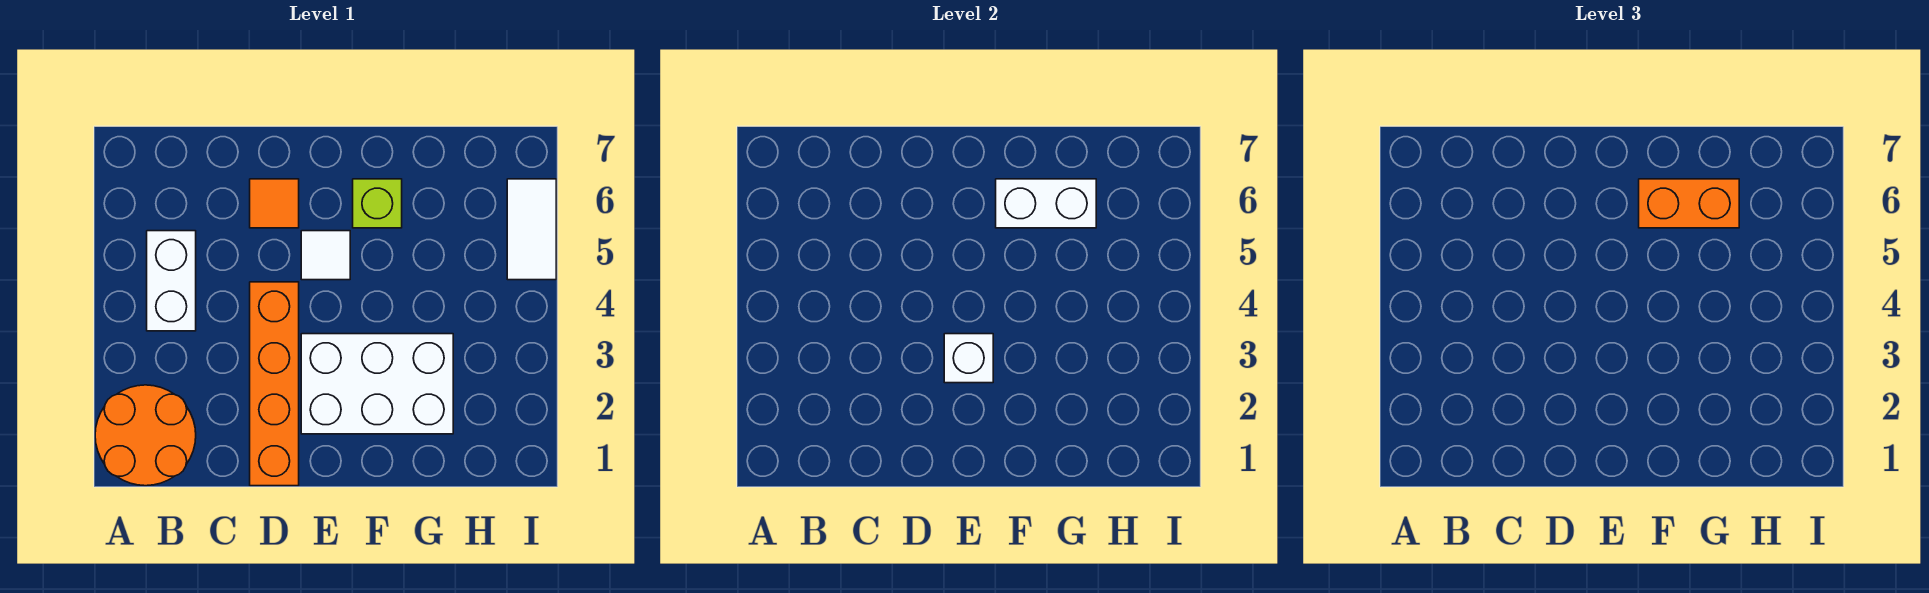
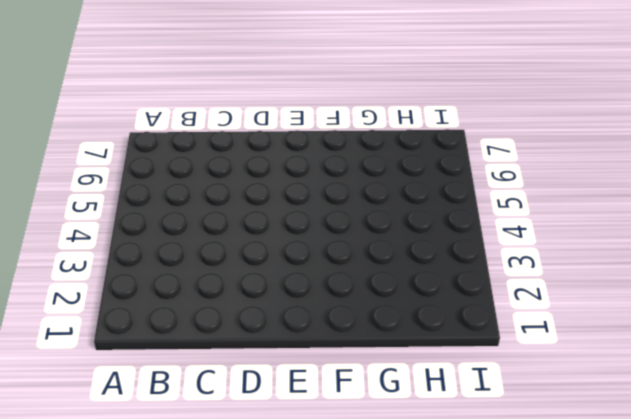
none -> orange 2x2 round brick [95,385,196,486]
none -> white 1x2 brick [147,231,196,331]

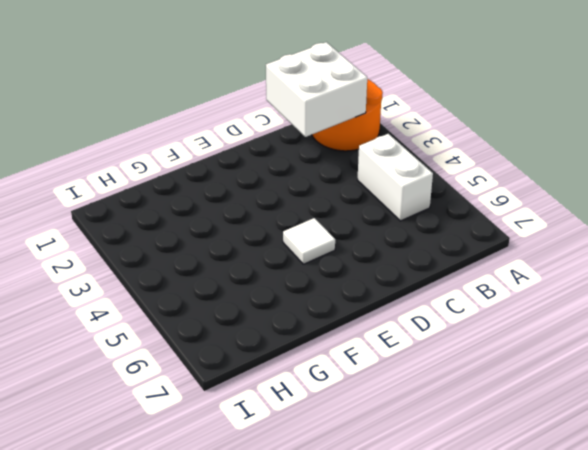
white 2x2 brick [266,42,367,137] -> none
none -> orange 1x4 brick [250,282,299,486]
none -> orange 1x1 tile [250,179,299,228]

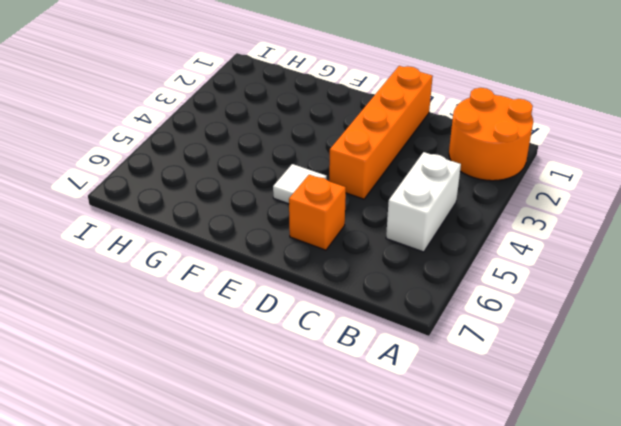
orange 1x1 brick [289,175,346,250] -> orange 1x1 tile [250,179,299,228]
none -> white 2x3 brick [301,334,453,434]
none -> lime 1x1 brick [353,179,402,228]

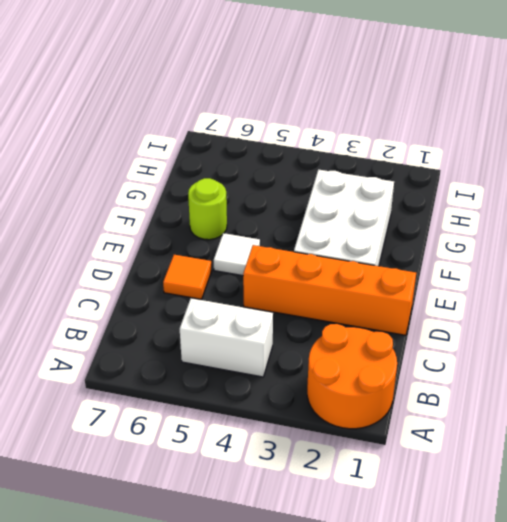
lime 1x1 round brick [188,178,227,240] -> lime 1x1 brick [353,179,402,228]
none -> white 1x2 tile [507,179,556,280]
none -> white 1x1 brick [944,334,993,383]

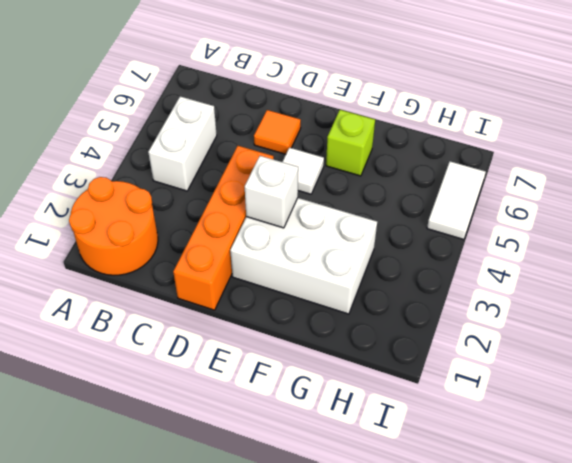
none -> white 1x2 brick [996,179,1096,228]
none -> orange 1x2 brick [1639,179,1739,228]

